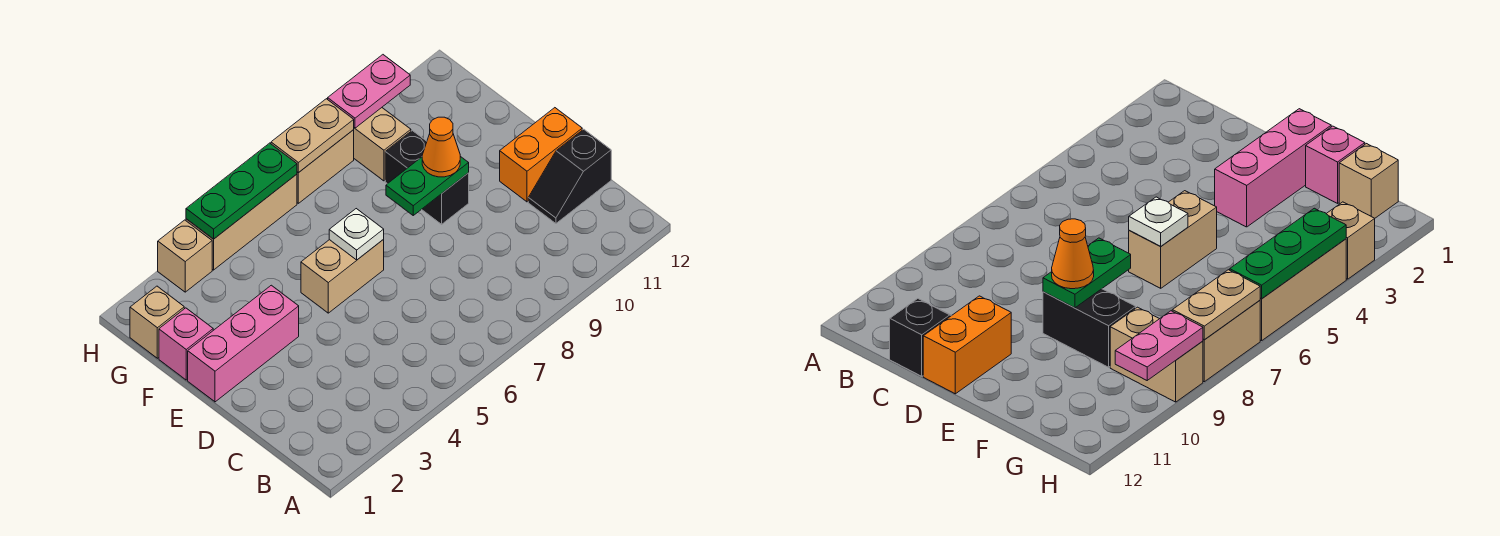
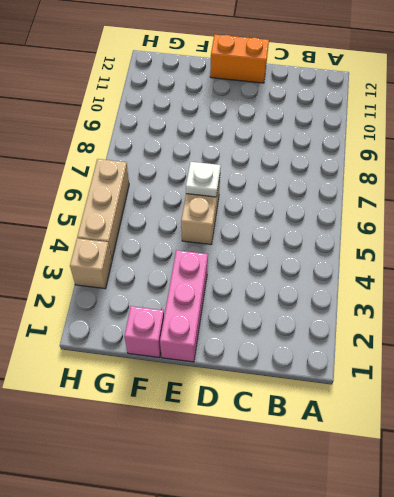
orange 1x2 brick [210,35,269,83] -> orange 1x2 brick turned to [500,108,582,202]
none -> black 1x2 slope [528,129,611,224]
none -> black 1x2 brick [385,131,469,224]
none -> tan 1x1 brick [130,286,184,358]

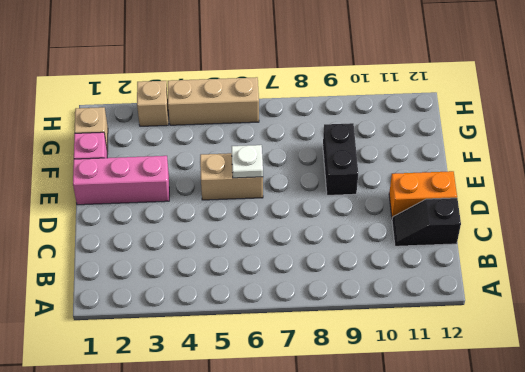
none -> tan 1x2 brick [354,108,411,181]
none -> tan 1x2 brick [297,130,354,203]
none -> green 1x2 plate [386,156,469,215]

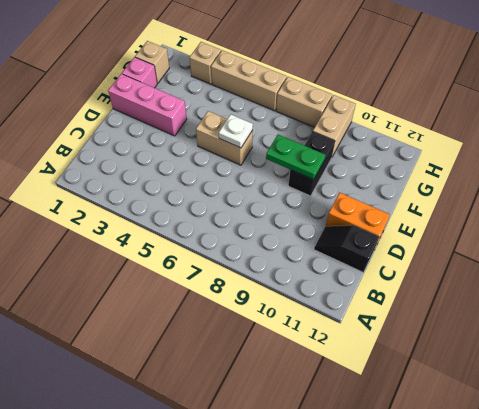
none -> green 1x3 plate [186,143,297,239]
none -> tan 1x2 plate [271,99,354,173]
none -> pink 1x2 plate [328,55,410,128]

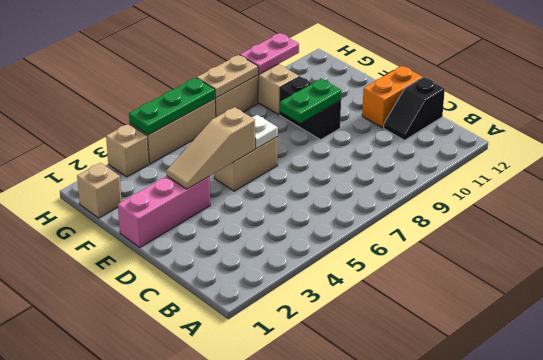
tan 1x3 slope [166,107,255,189] -> none
none -> pink 1x1 brick [159,308,213,380]
none -> orange 1x1 cone [422,117,460,177]

